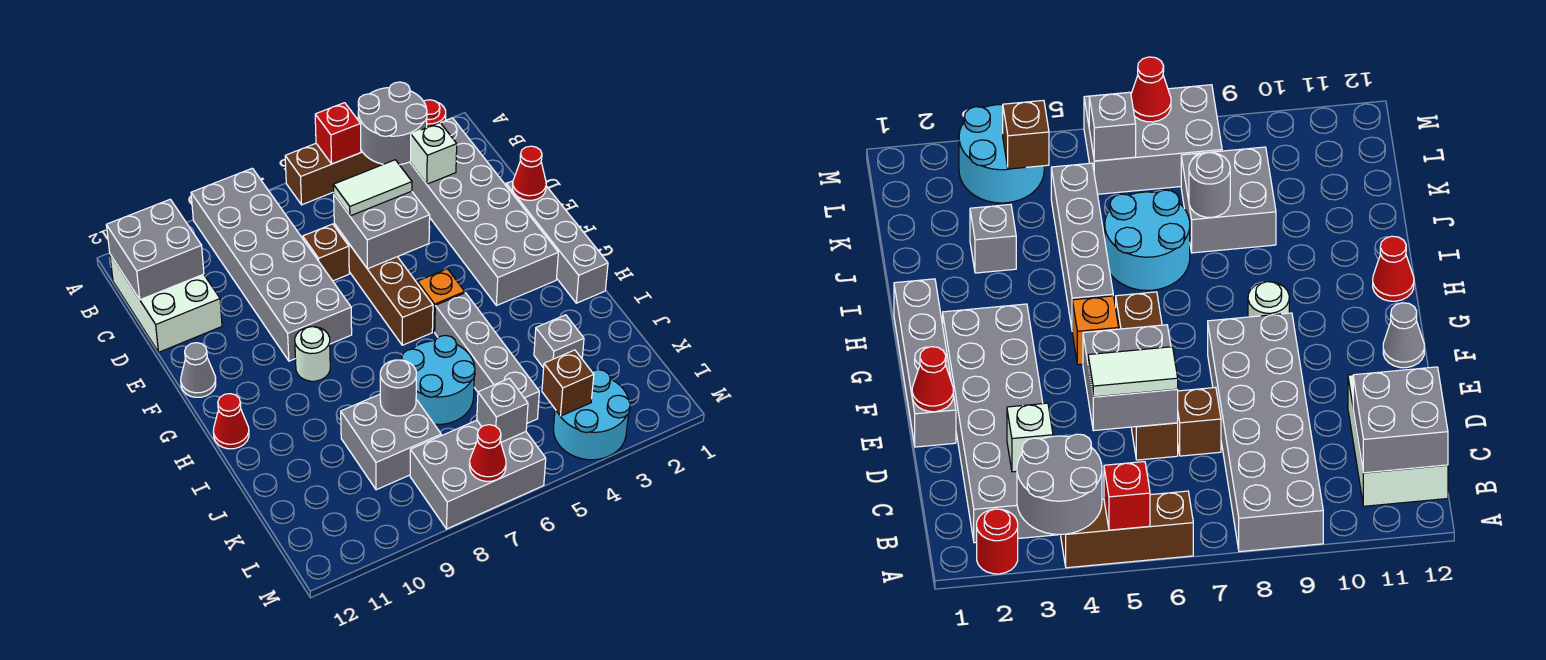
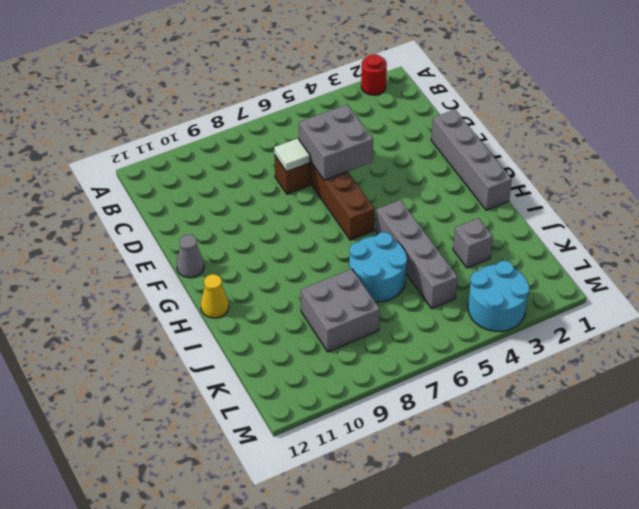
white 1x1 tile [274,138,310,172] -> none
yellow 1x1 cone [201,274,229,318] -> red 1x1 cone [213,394,249,449]
none -> brown 1x3 brick [285,144,383,205]
none -> grey 2x6 brick [191,168,352,361]
none -> grey 2x6 brick [400,118,558,306]

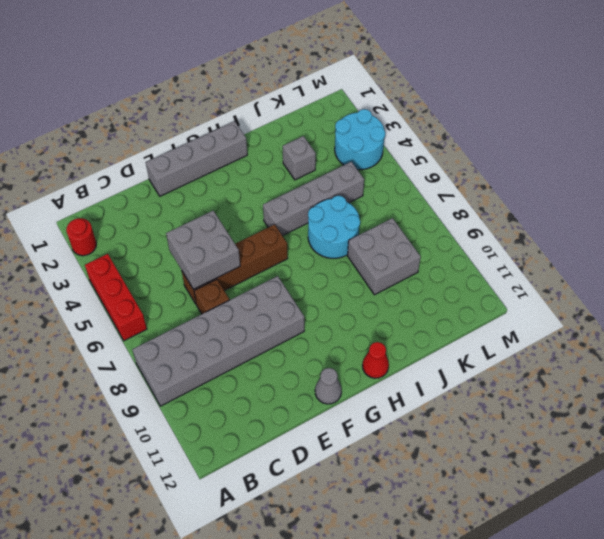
red 1x3 brick [85,254,147,341] -> brown 1x3 brick [285,144,383,205]
none -> grey 2x6 brick [400,118,558,306]
none -> white 2x3 brick [110,255,222,352]
none -> orange 1x1 brick [418,269,465,332]

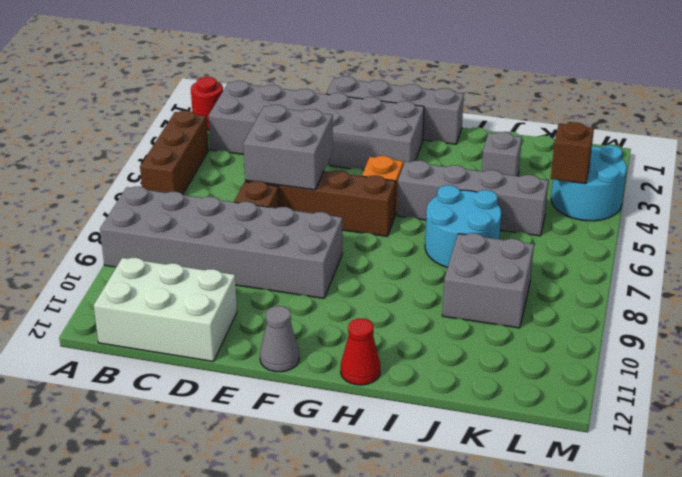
none -> white 1x1 round brick [295,327,330,381]
none -> grey 2x3 brick [410,420,546,529]
none -> grey 2x2 round brick [358,82,427,165]

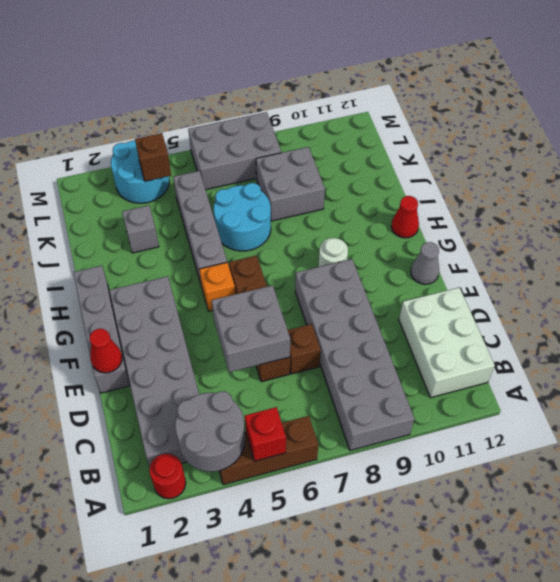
none -> grey 2x2 brick [106,199,204,300]
none -> white 1x1 brick [411,123,457,184]
none -> grey 1x1 round brick [380,360,416,416]

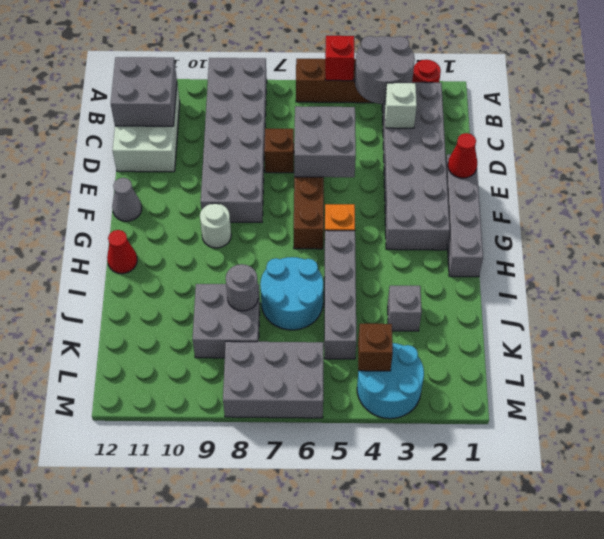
none -> grey 1x1 brick [477,378,528,442]
none -> red 1x1 cone [469,425,506,481]
none -> white 1x2 tile [333,160,412,216]

